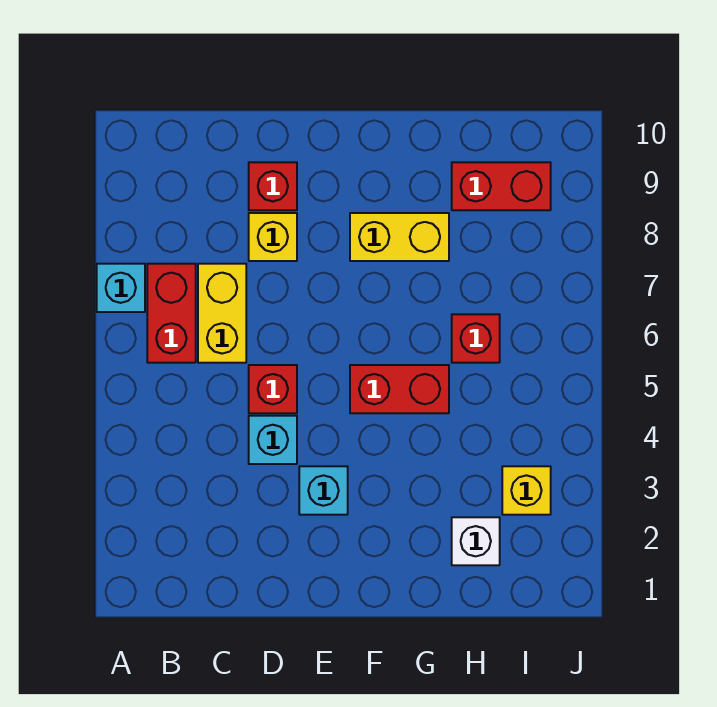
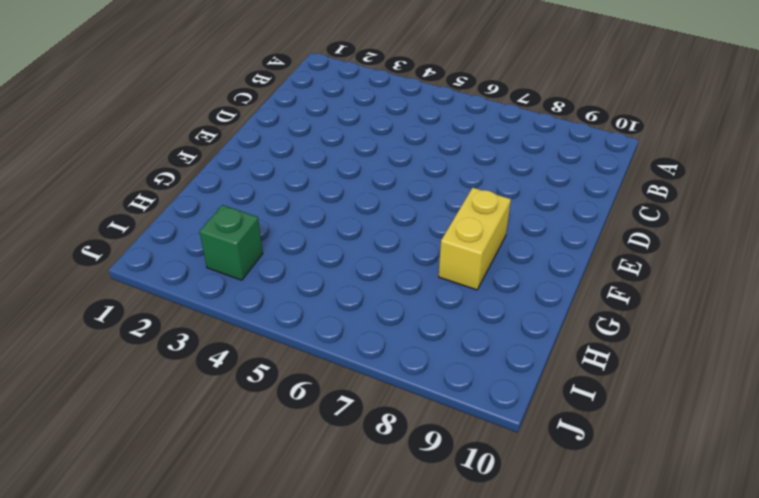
green 1x1 brick [199,205,263,280] -> yellow 1x1 brick [502,466,551,515]
none -> cyan 1x1 brick [97,264,145,312]
none -> red 1x2 brick [147,264,196,363]
none -> yellow 1x2 brick [198,264,246,363]

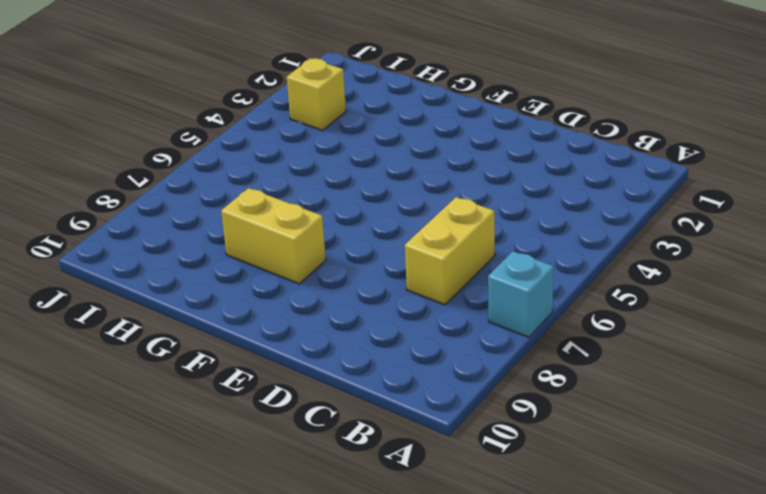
none -> red 1x2 brick [147,264,196,363]
none -> cyan 1x1 brick [249,416,297,464]
none -> red 1x1 brick [249,365,297,413]

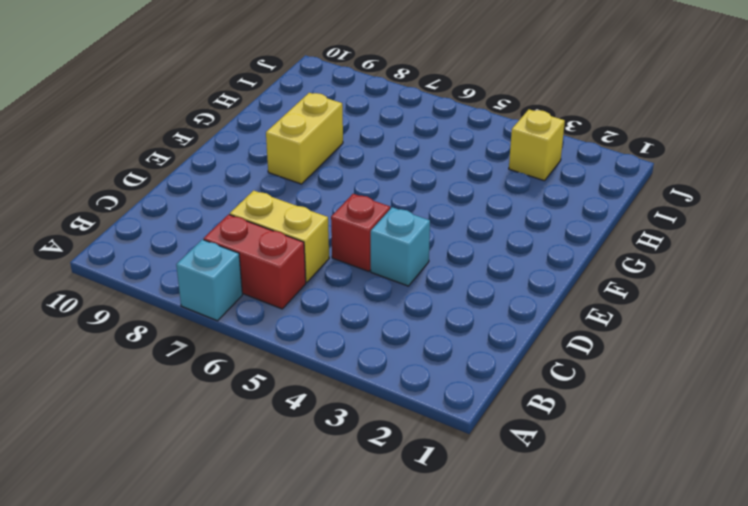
none -> yellow 1x1 brick [249,213,297,261]
none -> red 1x1 brick [249,162,297,210]
none -> cyan 1x1 brick [299,466,348,515]

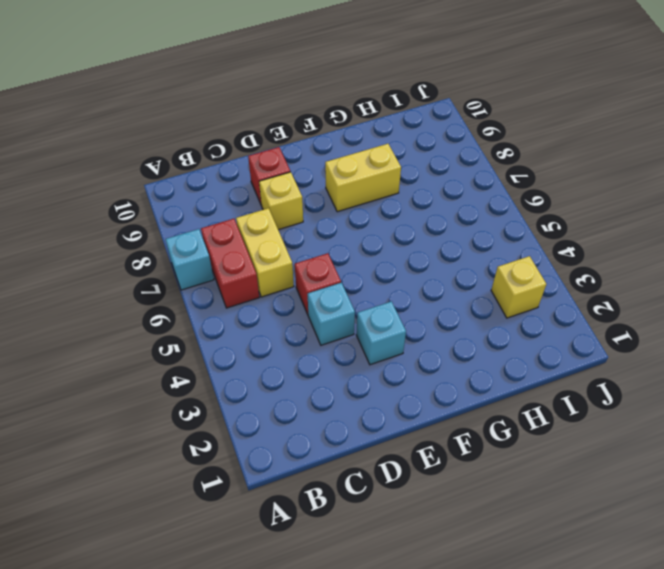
none -> red 1x2 brick [350,365,449,413]
none -> white 1x1 brick [452,517,500,565]
none -> red 1x1 brick [452,314,500,363]

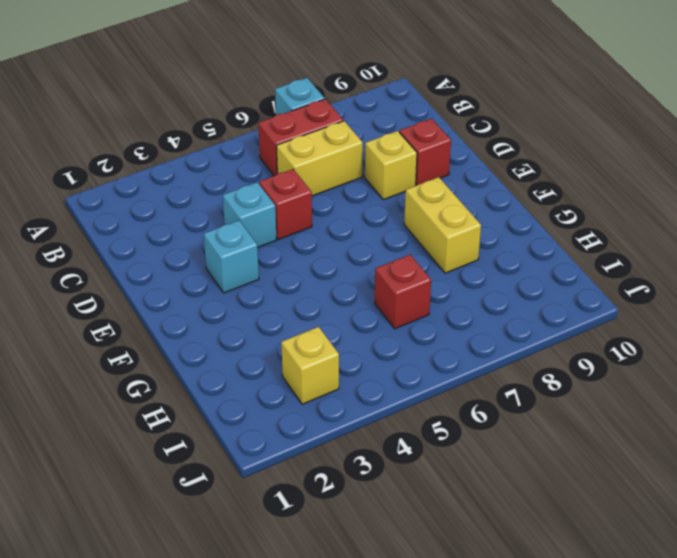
none -> red 1x2 brick [350,365,449,413]
none -> white 1x1 brick [452,517,500,565]
none -> red 1x2 brick [452,162,551,210]

